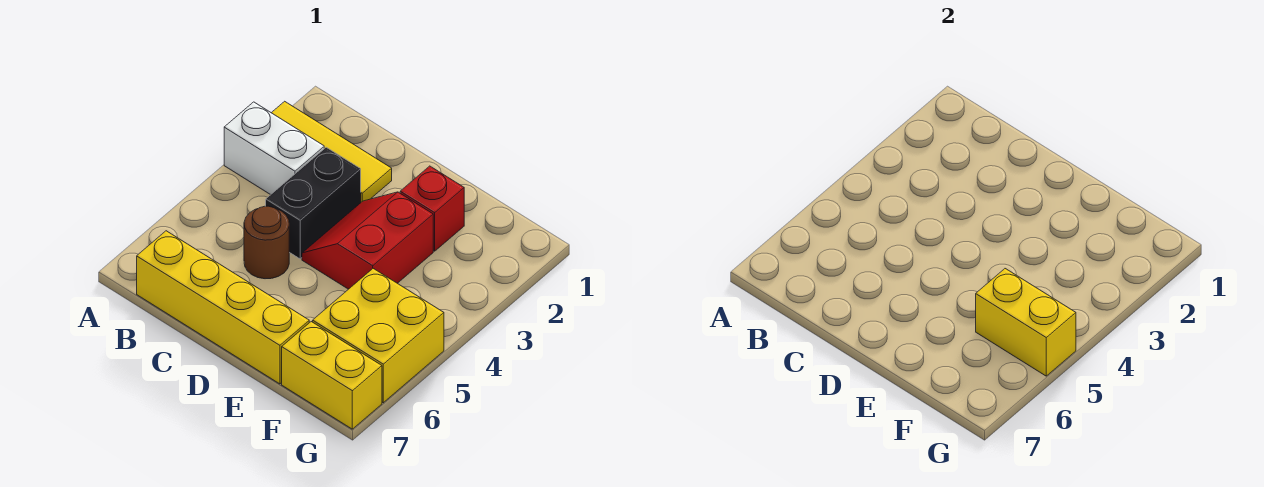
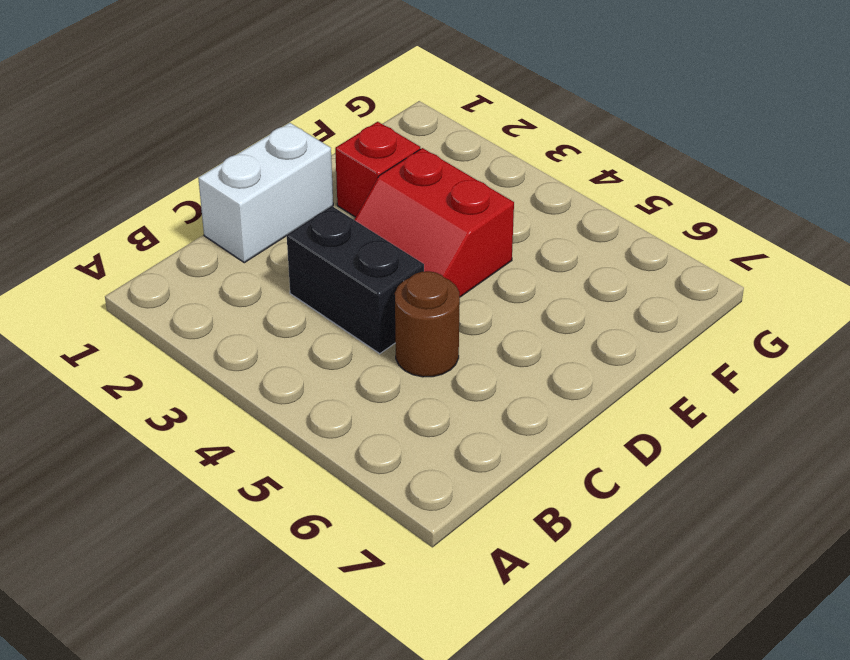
white 1x2 brick [198,123,333,263] -> white 1x2 brick moved to [224,102,324,195]
none -> yellow 1x3 tile [272,101,392,202]
none -> yellow 1x4 brick [137,231,309,384]

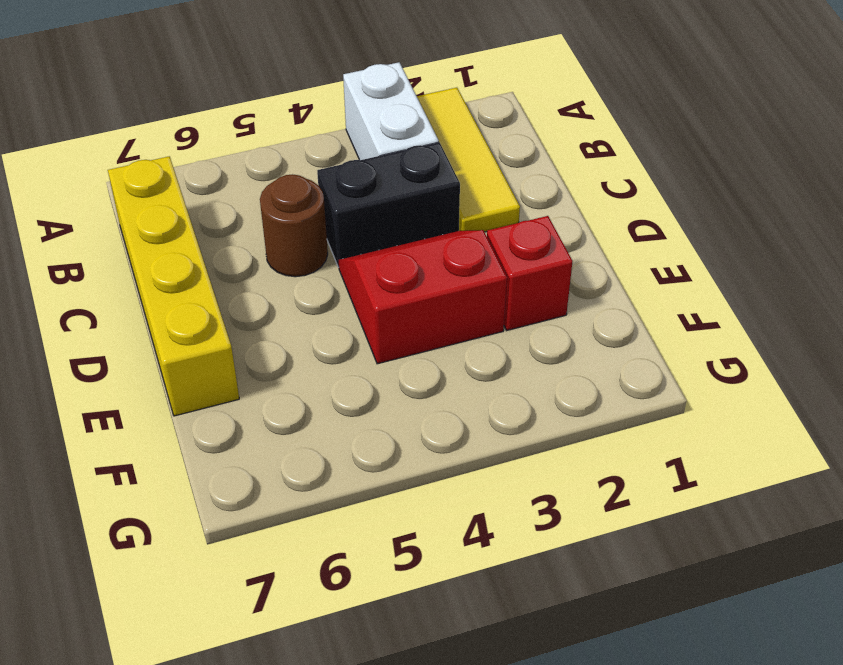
none -> yellow 2x2 brick [313,269,444,403]
none -> yellow 1x2 brick [282,322,382,429]

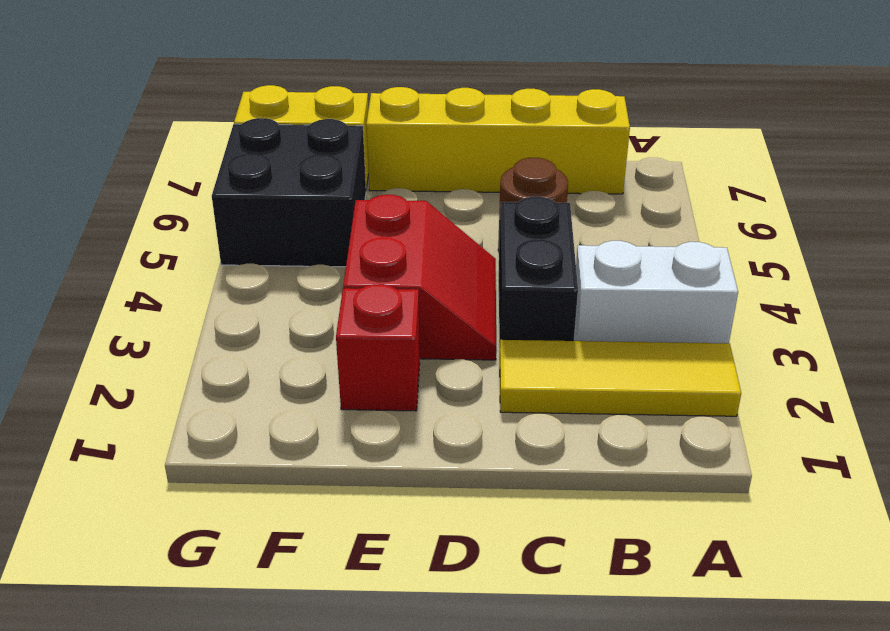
black 2x2 brick [212,118,366,267] -> yellow 2x2 brick [313,269,444,403]
none -> yellow 1x2 brick [976,269,1076,376]

